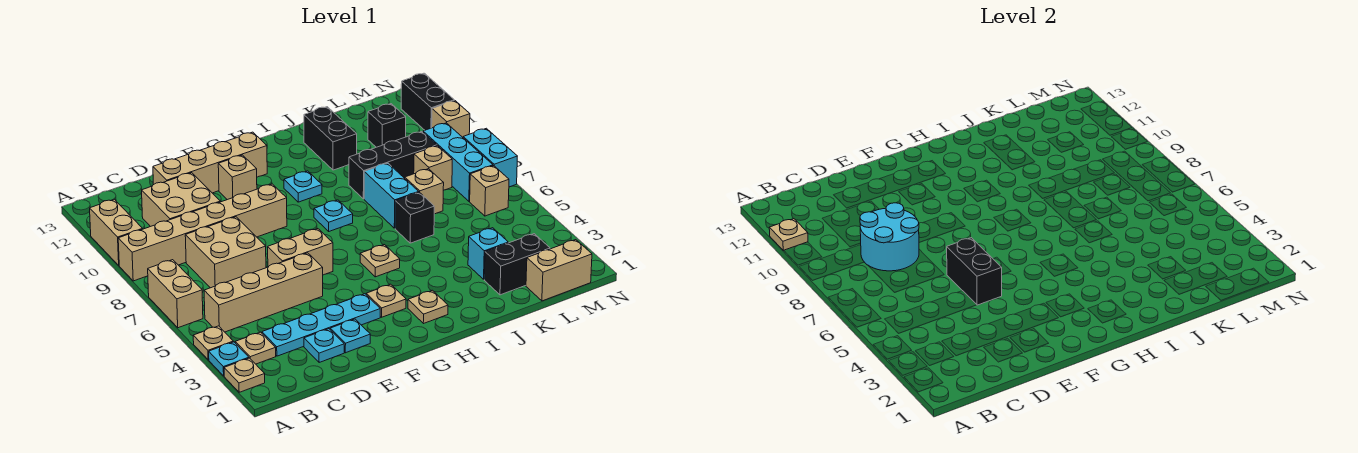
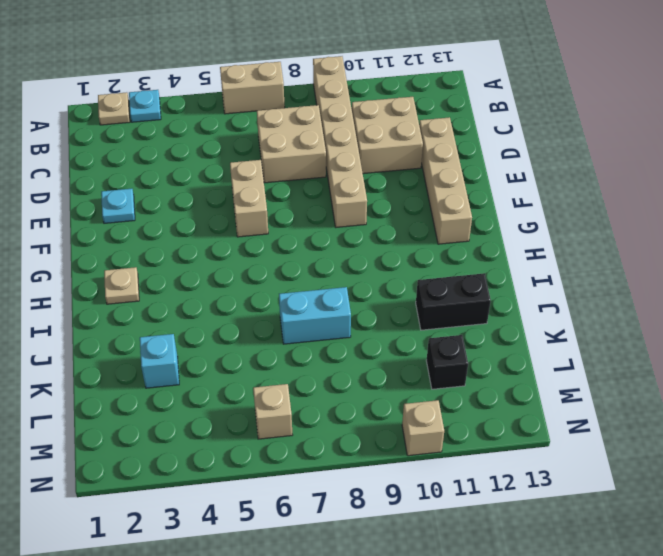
none -> tan 1x1 plate [193,326,233,360]
none -> tan 1x2 brick [90,199,143,265]
none -> tan 1x1 plate [235,332,276,364]
none -> tan 1x4 brick [204,253,323,332]

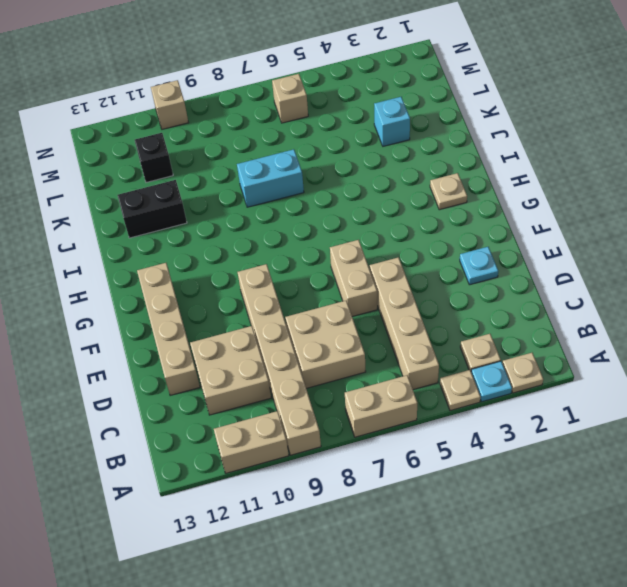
none -> cyan 1x4 plate [262,294,380,356]
none -> cyan 1x1 plate [304,329,344,362]
none -> tan 1x1 brick [218,155,257,200]
none -> tan 1x1 plate [366,284,406,317]

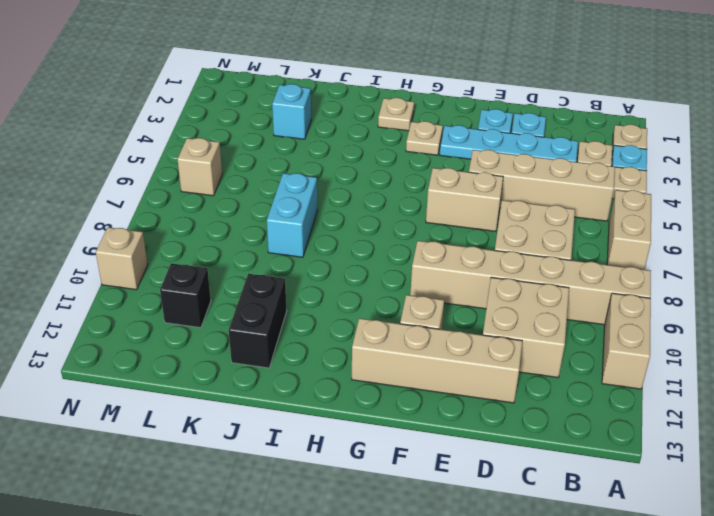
none -> tan 1x1 plate [360,245,400,277]
none -> cyan 1x1 plate [314,200,353,231]
none -> cyan 1x1 plate [284,171,322,202]
none -> black 1x1 brick [395,192,434,243]

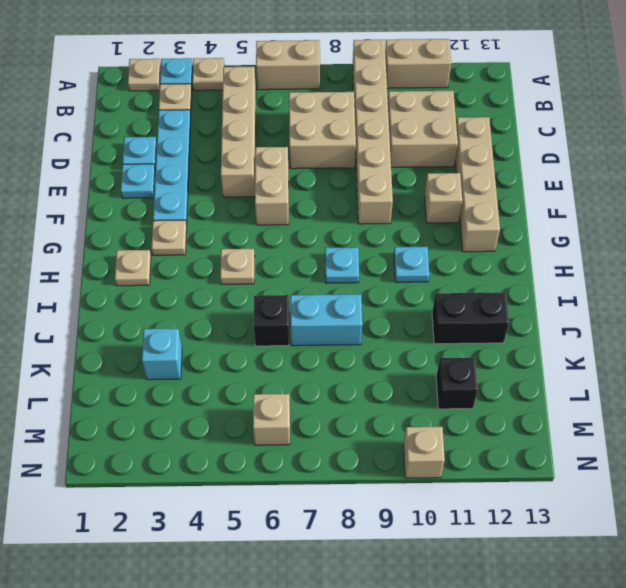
none -> black 1x3 brick [349,132,437,199]
none -> black 1x2 brick [484,234,550,295]
none -> tan 1x1 brick [405,169,444,214]
none -> tan 1x2 brick [526,240,592,301]

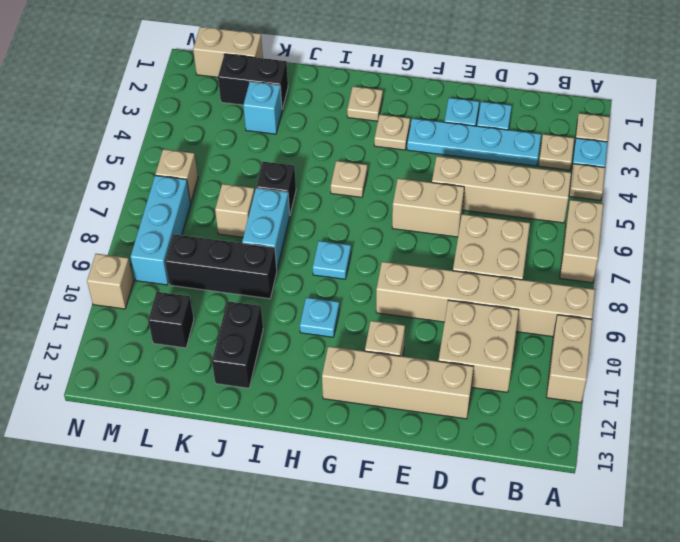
none -> tan 1x1 brick [414,146,452,190]
none -> cyan 1x2 brick [463,128,517,187]
none -> black 1x2 brick [401,73,454,130]
none -> tan 1x1 plate [769,219,808,251]

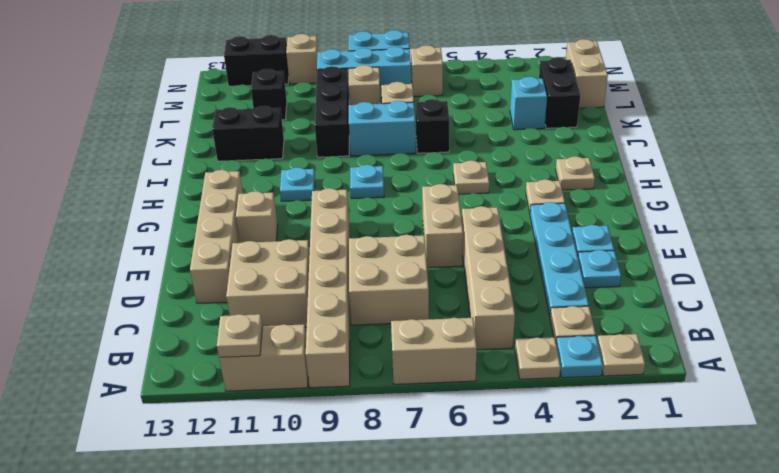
none -> cyan 2x2 round brick [860,203,919,271]
none -> black 1x2 brick [947,238,1002,305]

